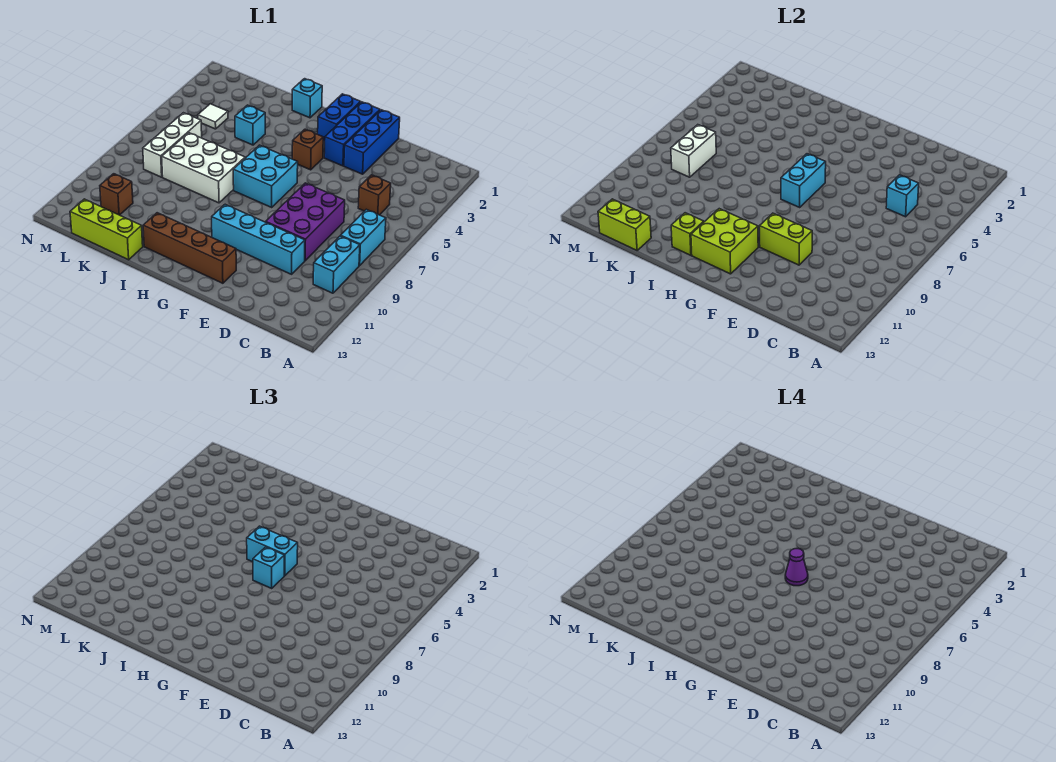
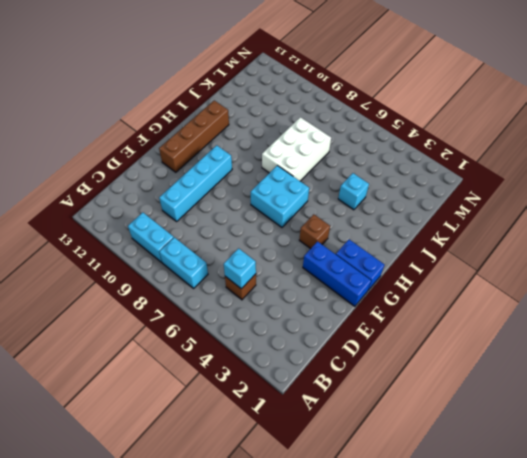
none -> purple 2x3 brick [266,183,345,261]
none -> blue 1x3 brick [344,110,400,174]
none -> cyan 1x1 brick [292,79,322,118]

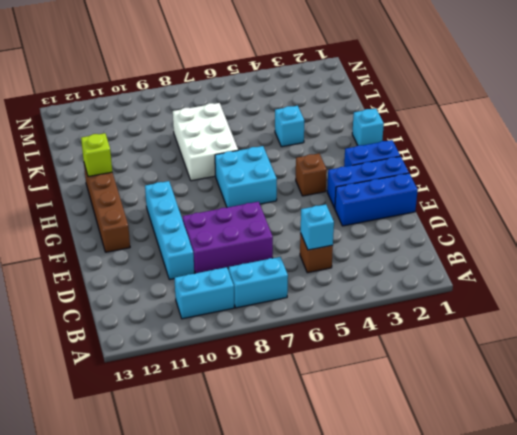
none -> lime 1x3 brick [70,199,143,260]
none -> white 1x1 tile [198,104,228,129]
none -> white 1x3 brick [143,113,202,177]

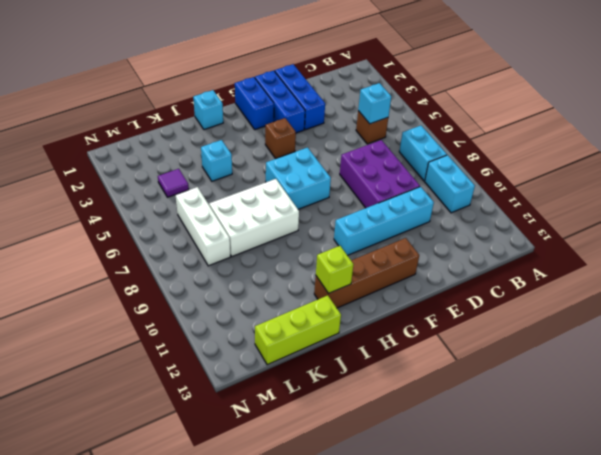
purple 1x1 tile [158,169,189,197] -> white 1x1 tile [198,104,228,129]
none -> brown 1x1 brick [100,174,133,215]
none -> lime 1x2 brick [760,213,812,265]
none -> cyan 1x2 brick [781,154,826,207]

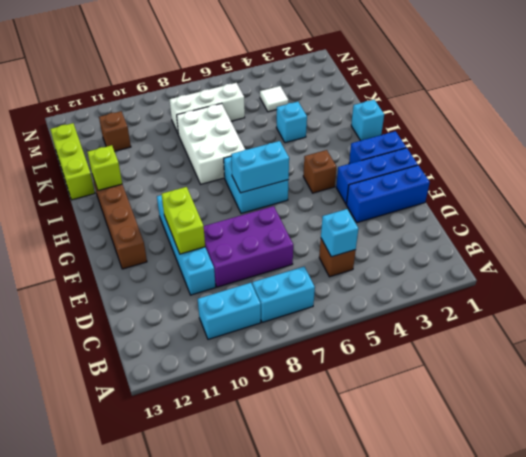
none -> lime 2x2 brick [691,209,758,274]
none -> lime 1x2 brick [598,199,651,250]
none -> white 1x2 brick [671,125,716,177]

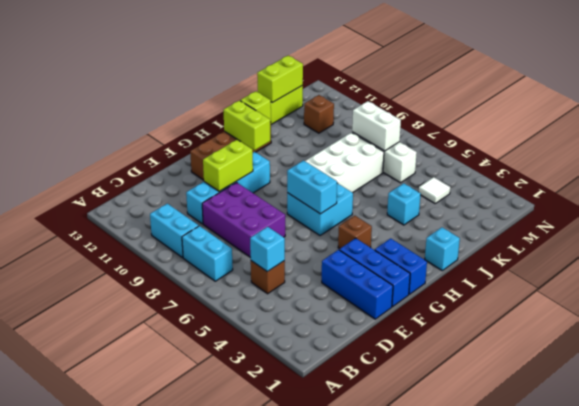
lime 1x2 brick [223,101,270,150] -> lime 2x2 brick [691,209,758,274]
none -> cyan 1x2 brick [247,526,298,576]
none -> cyan 1x1 brick [253,547,284,588]
none -> purple 1x1 cone [785,549,808,586]

